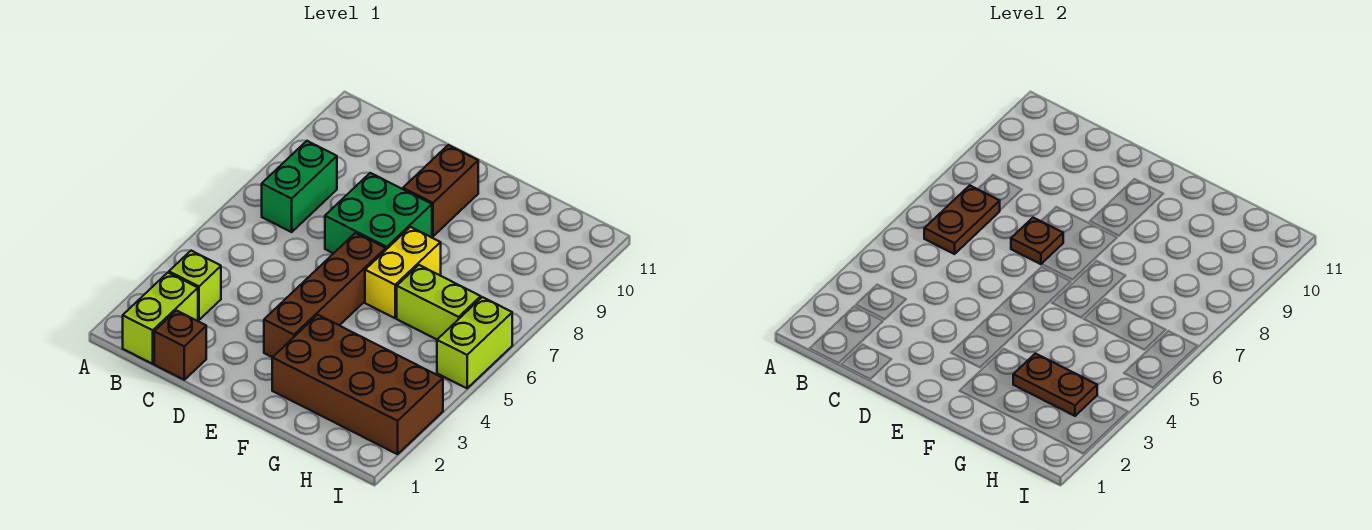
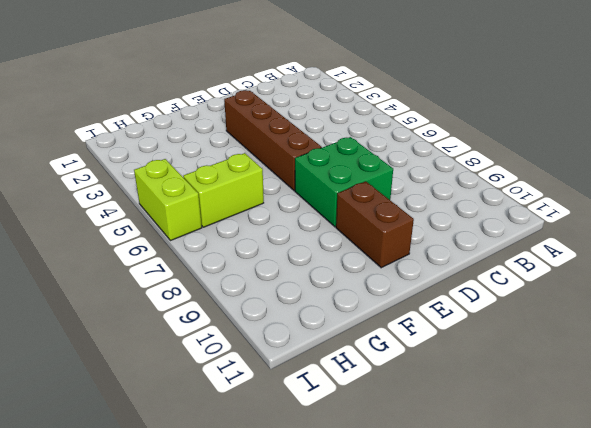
none -> lime 1x2 brick [123,273,198,364]
none -> lime 1x1 brick [169,251,221,320]
none -> green 1x2 brick [262,141,337,232]

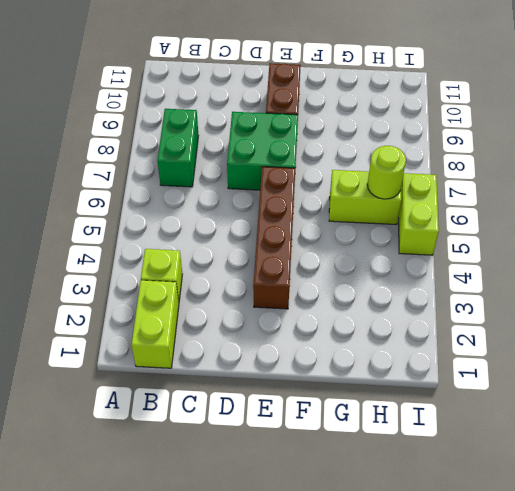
lime 1x1 round brick [367,146,406,199] -> none
none -> brown 1x1 brick [154,311,206,380]
none -> brown 2x4 brick [272,315,443,454]
none -> yellow 1x2 brick [365,227,441,318]

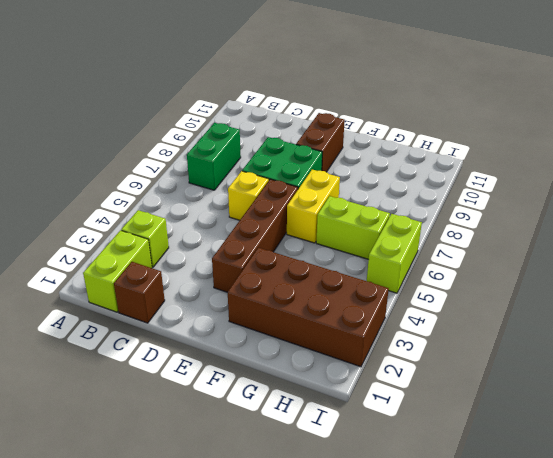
yellow 1x1 brick [228,171,269,221] -> none
none -> brown 1x2 plate [924,185,1000,254]
none -> brown 1x1 plate [1011,218,1063,264]
none -> brown 1x2 plate [1013,353,1097,416]

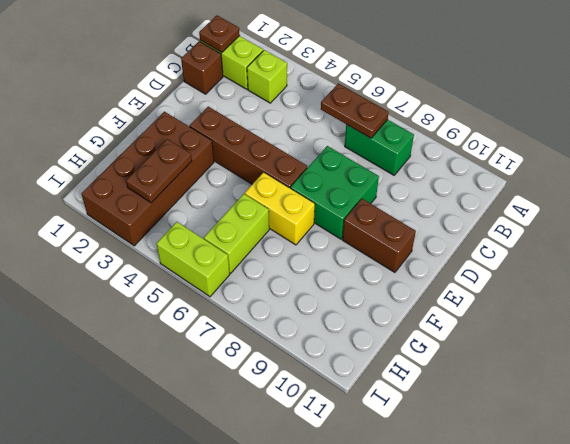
brown 1x1 plate [199,15,240,53] -> brown 1x1 plate moved to [1011,218,1063,264]

